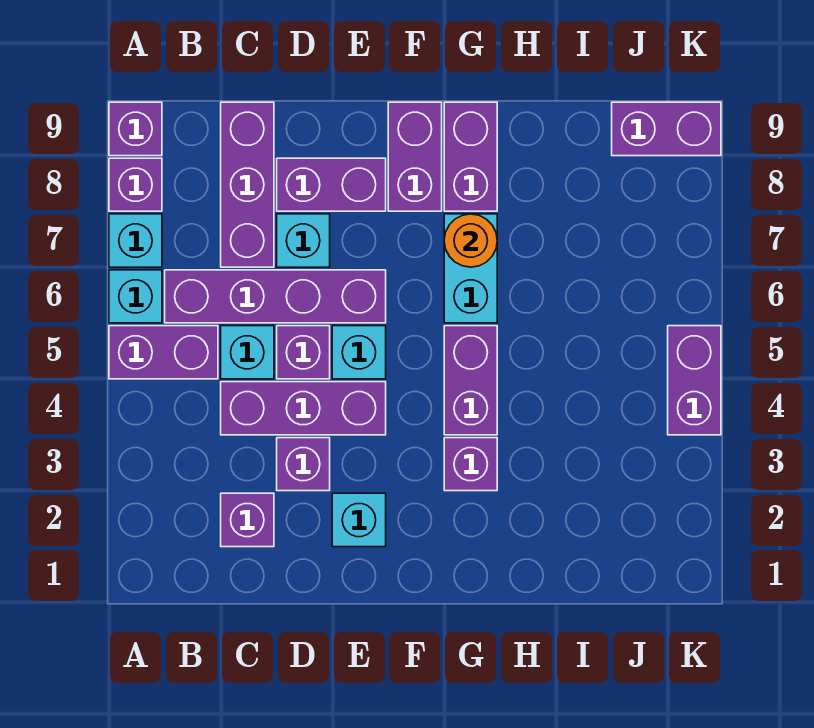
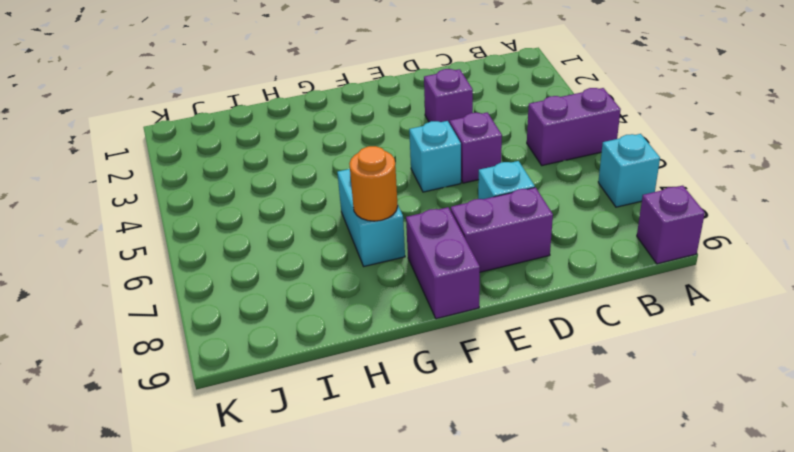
none -> cyan 1x1 brick [109,270,162,323]
none -> purple 1x1 brick [109,158,162,211]
none -> purple 1x4 brick [165,270,386,323]

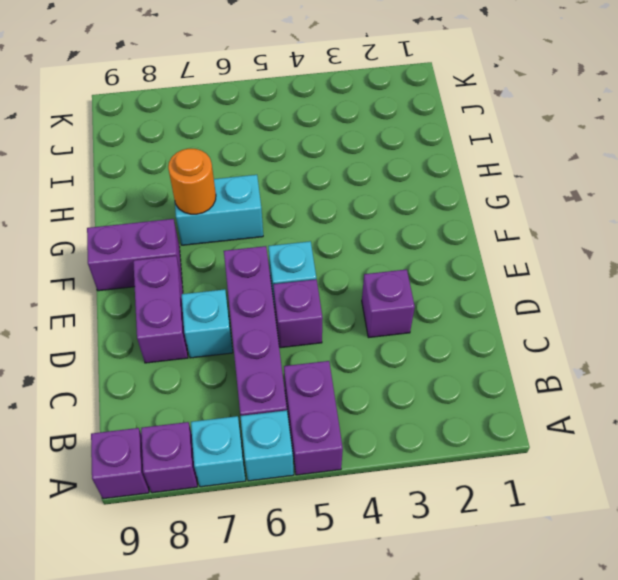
none -> purple 1x1 brick [221,493,274,547]
none -> purple 1x3 brick [221,382,386,435]
none -> cyan 1x1 brick [221,326,274,379]

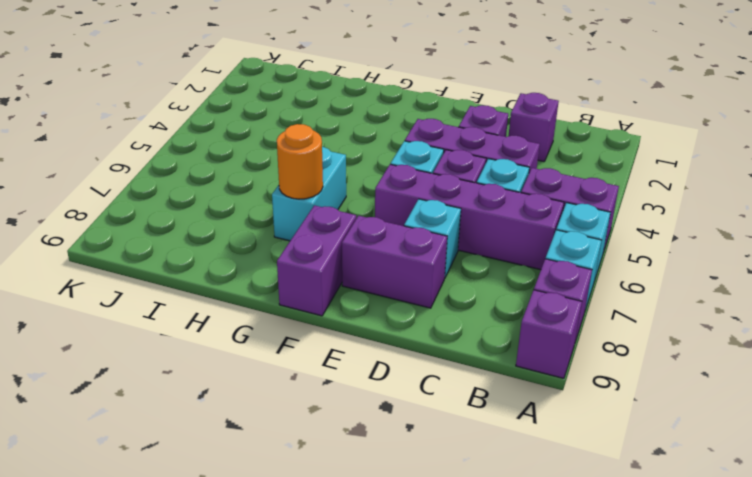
none -> purple 1x3 brick [221,102,274,267]
none -> cyan 1x1 brick [332,493,386,547]
none -> purple 1x1 brick [444,438,497,491]

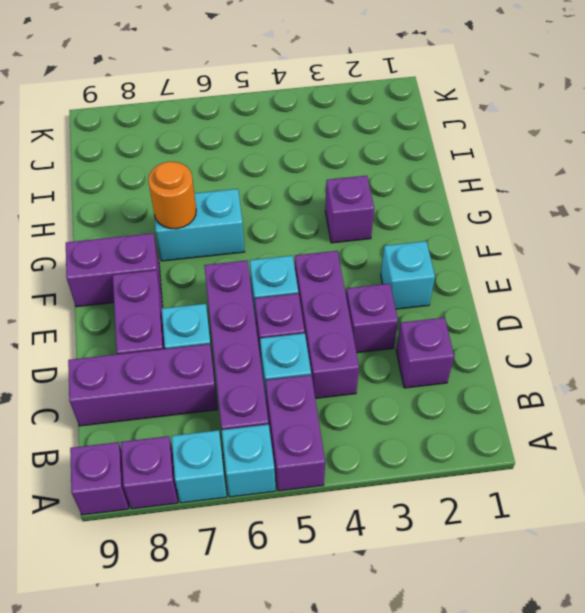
none -> purple 1x2 brick [444,326,497,435]
none -> purple 1x2 brick [444,102,497,211]
none -> purple 1x2 brick [612,102,721,156]

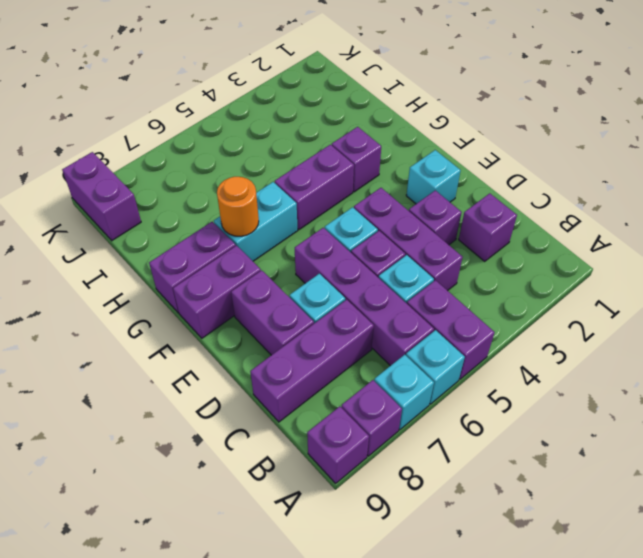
none -> purple 1x2 brick [668,326,721,435]

